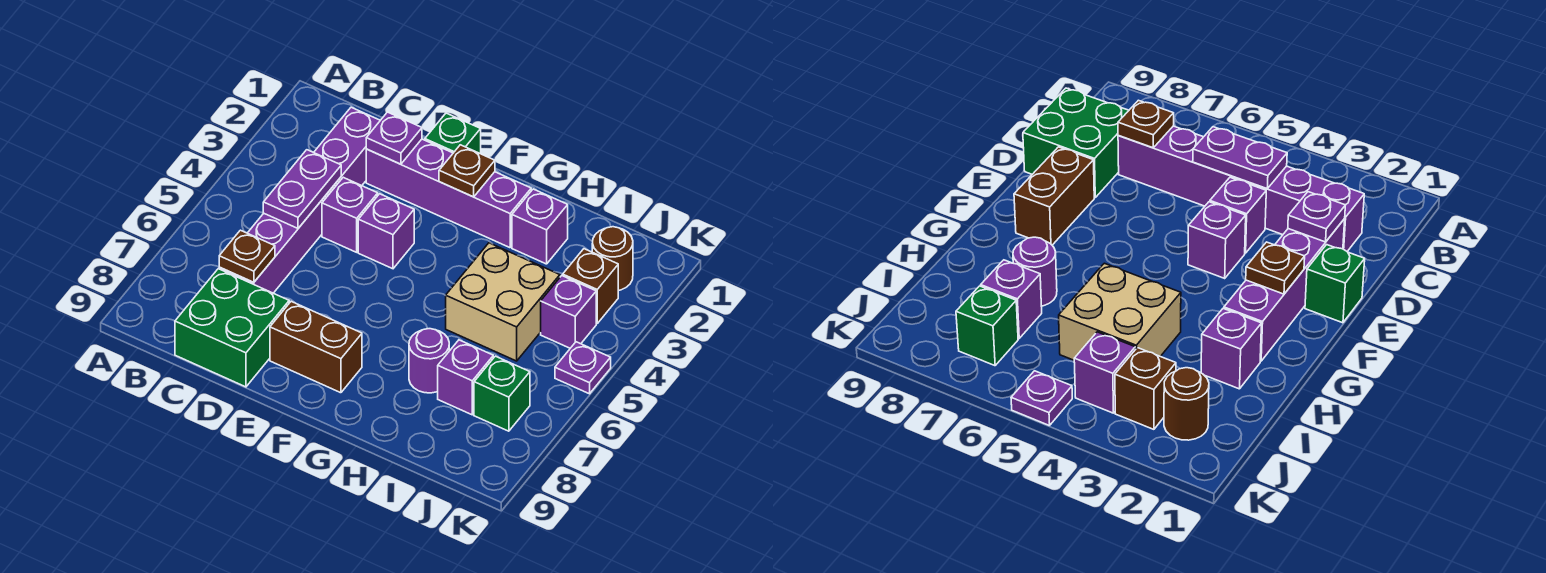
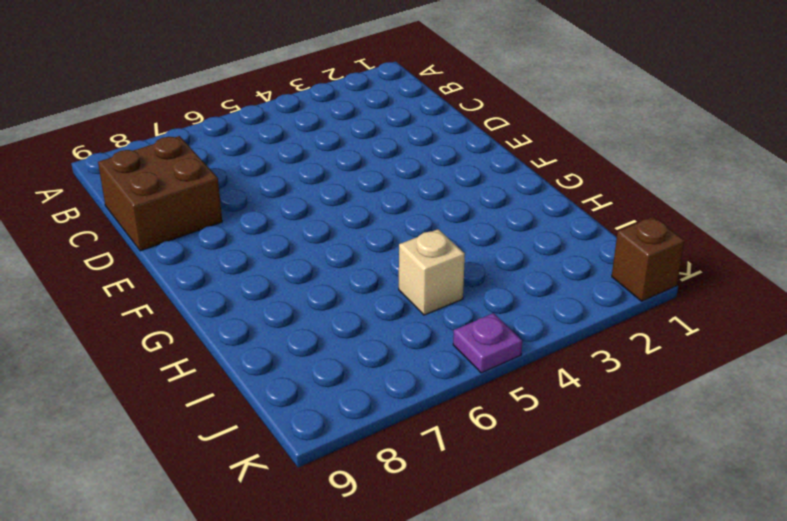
brown 2x2 brick [98,136,222,251] -> green 2x2 brick [175,269,289,387]
tan 1x1 brick [399,229,465,315] -> tan 2x2 brick [446,243,560,361]
brown 1x1 brick [612,217,685,301] -> brown 1x1 brick moved to [563,249,618,323]
none -> purple 1x6 brick [219,107,380,293]
none -> purple 1x4 brick [366,139,531,248]
none -> purple 1x1 brick [322,177,378,252]

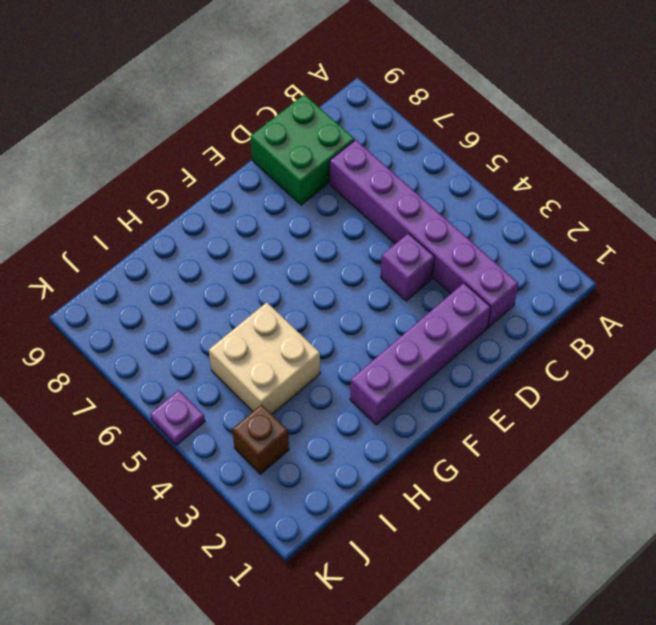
none -> green 1x1 brick [425,113,481,154]
none -> purple 1x1 brick [358,194,414,269]
none -> brown 1x2 brick [270,301,362,393]

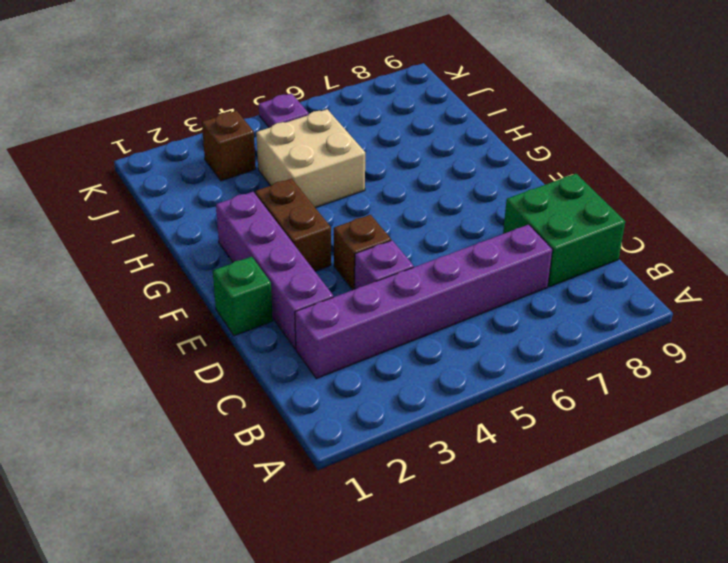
brown 1x1 brick [334,215,391,290] -> purple 1x1 brick [358,194,414,269]
brown 1x2 brick [255,179,331,271] -> brown 1x2 brick moved to [270,301,362,393]
none -> purple 1x1 brick [512,189,568,264]
none -> purple 1x1 round brick [409,329,449,393]
none -> purple 1x1 brick [438,340,493,415]

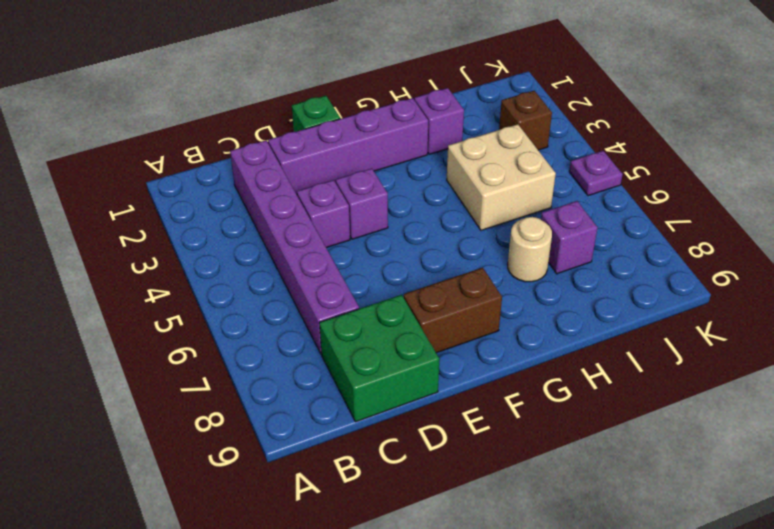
tan 1x1 round brick [508,217,552,282] -> purple 1x1 round brick [409,329,449,393]
none -> brown 1x1 round brick [592,227,633,291]
none -> purple 1x1 brick [541,276,596,348]
none -> green 1x1 brick [474,356,530,431]

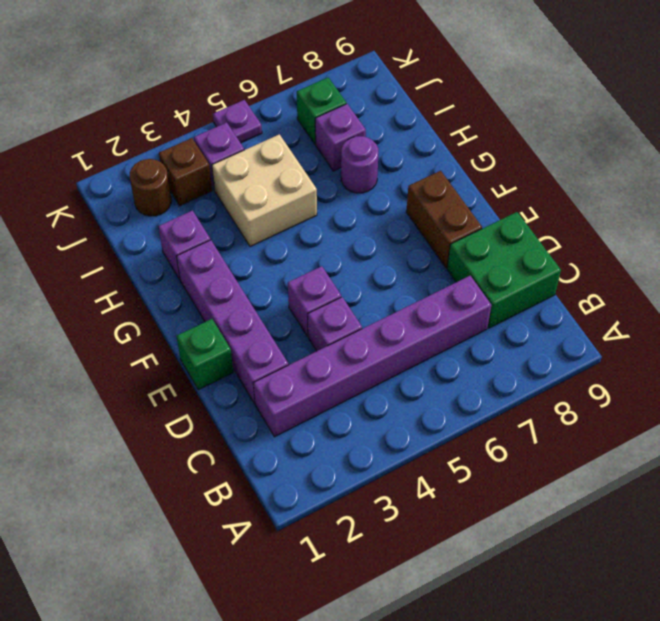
none -> purple 1x2 plate [263,150,341,228]
none -> brown 1x1 plate [219,230,275,282]
none -> purple 1x1 plate [366,112,422,164]

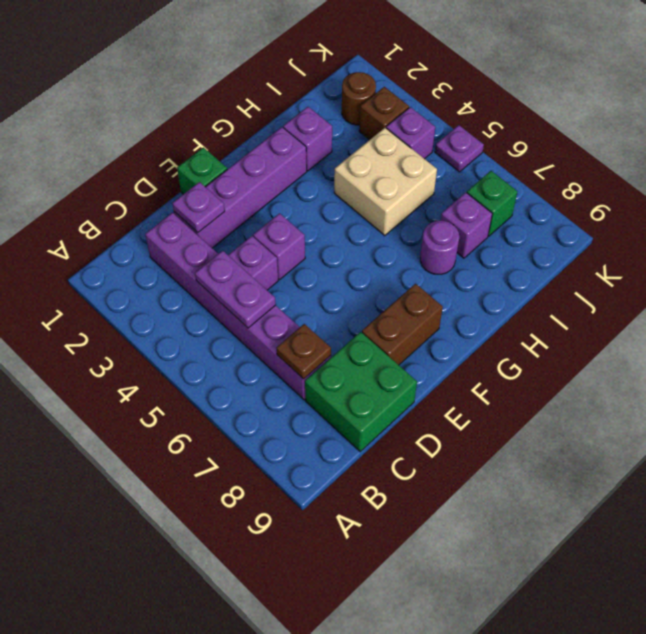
none -> brown 1x1 plate [439,145,495,197]

